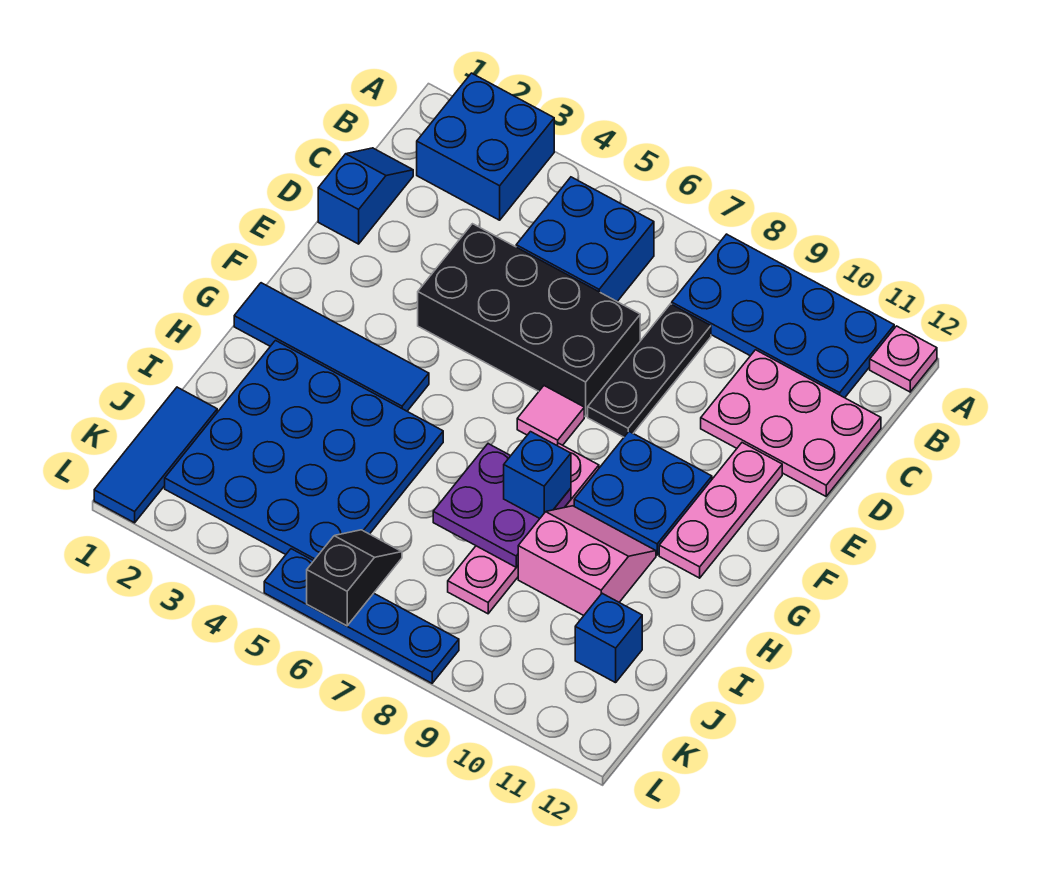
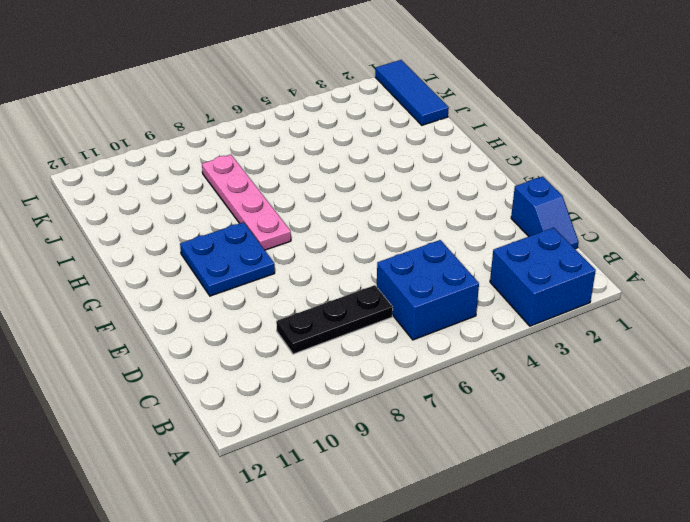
black 1x3 plate [276,285,393,354] -> black 1x3 plate turned to [588,304,711,437]
none -> blue 2x4 plate [672,234,894,398]
none -> pink 1x1 plate [870,326,937,392]
none -> pink 2x3 plate [701,350,881,496]

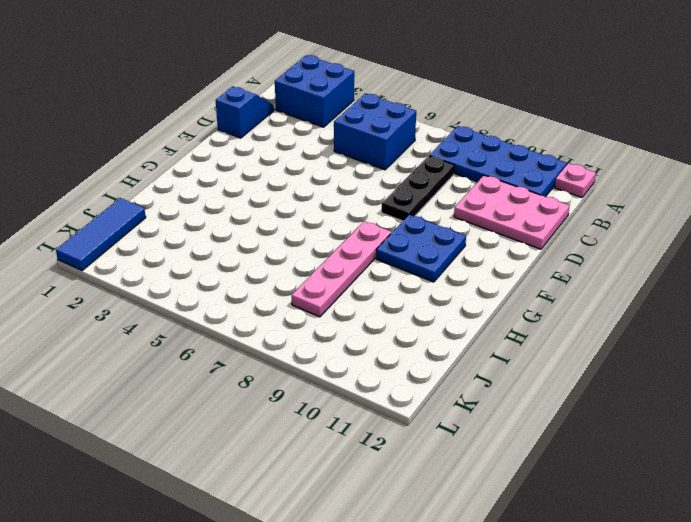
none -> black 2x4 brick [418,224,640,417]
none -> pink 1x3 plate [659,443,782,578]
none -> pink 1x1 tile [517,386,584,445]

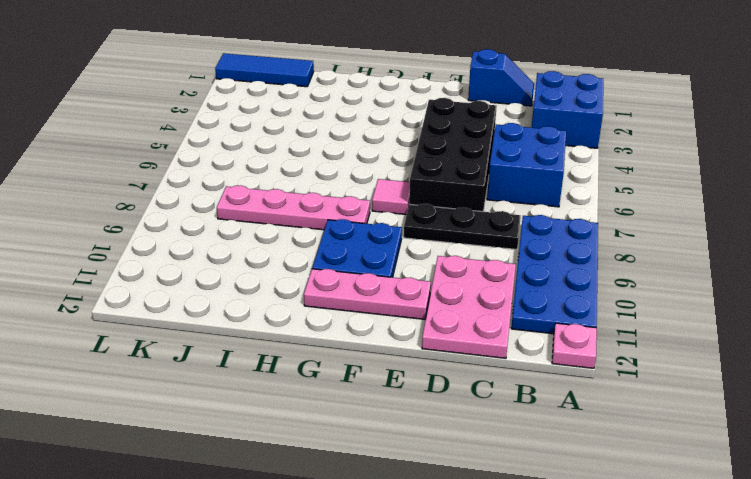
none -> blue 1x4 tile [234,283,429,411]
none -> blue 4x4 plate [165,341,443,561]
none -> pink 2x2 slope [518,506,656,615]

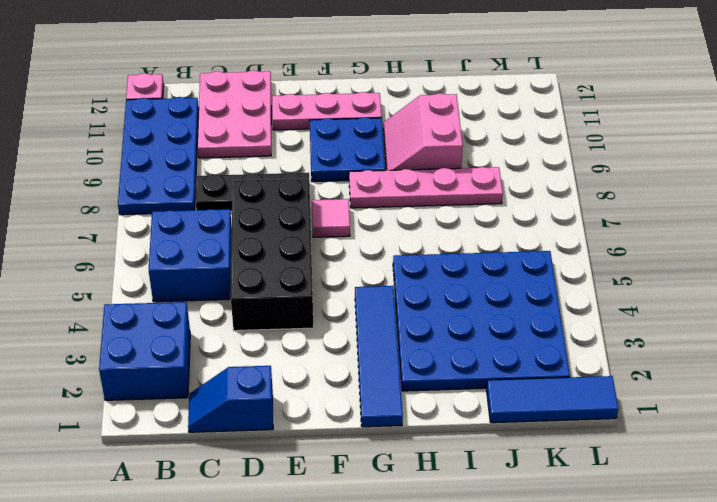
none -> blue 1x1 brick [575,593,642,683]
none -> blue 1x4 plate [264,549,459,683]
none -> purple 2x2 plate [433,444,571,567]

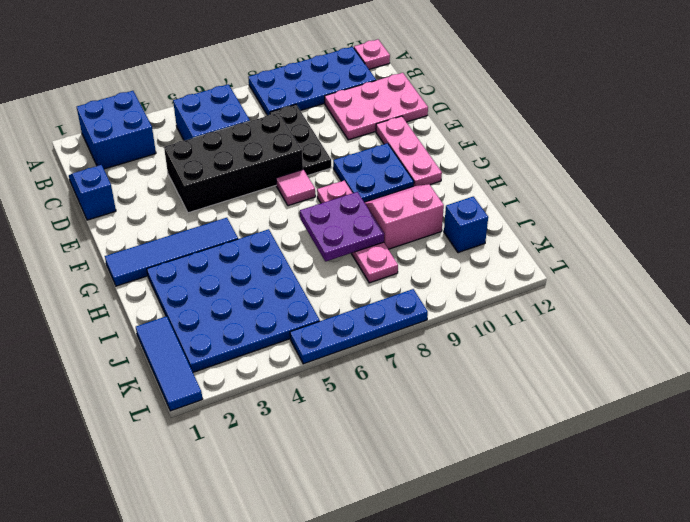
none -> black 1x2 slope [307,530,402,626]
none -> blue 1x1 brick [504,432,571,518]

